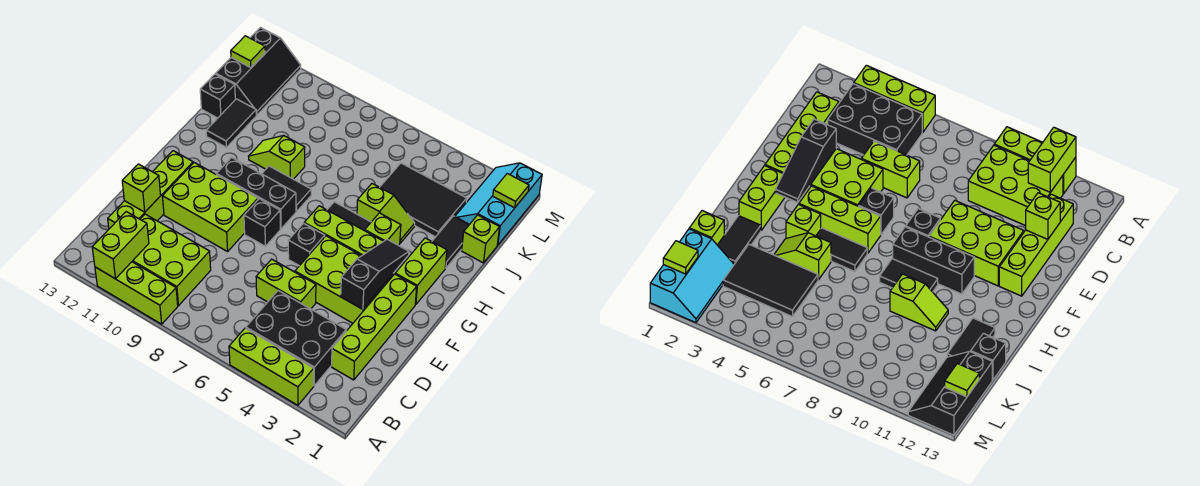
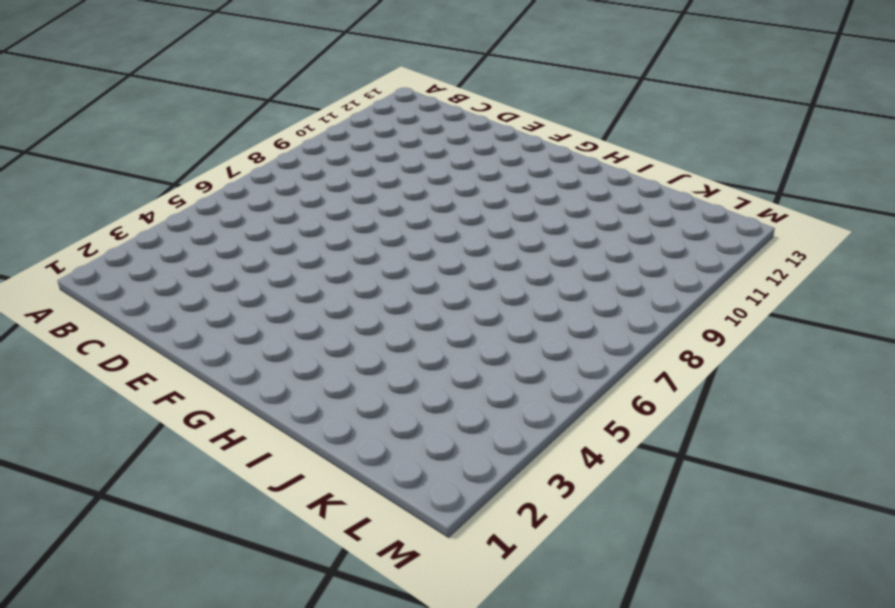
none -> lime 1x3 brick [229,328,314,405]
none -> lime 1x3 brick [95,262,178,324]
none -> black 2x3 brick [246,291,346,386]
none -> lime 2x3 brick [132,214,211,306]

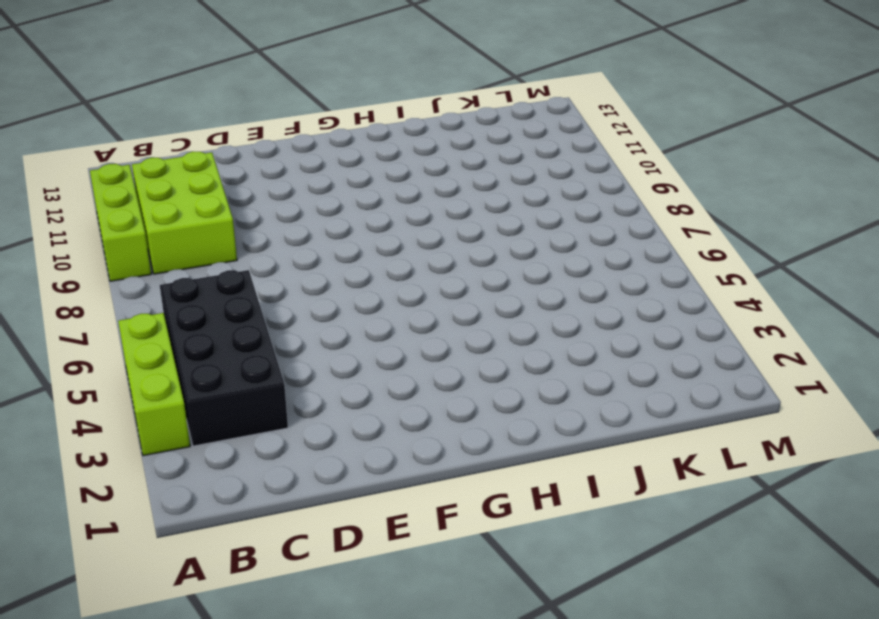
black 2x4 brick [160,270,288,446] -> black 2x3 brick [246,291,346,386]
none -> lime 1x4 brick [332,274,417,380]
none -> lime 1x4 brick [108,151,193,229]
none -> lime 1x2 brick [256,259,316,309]
none -> lime 2x3 brick [295,236,393,323]

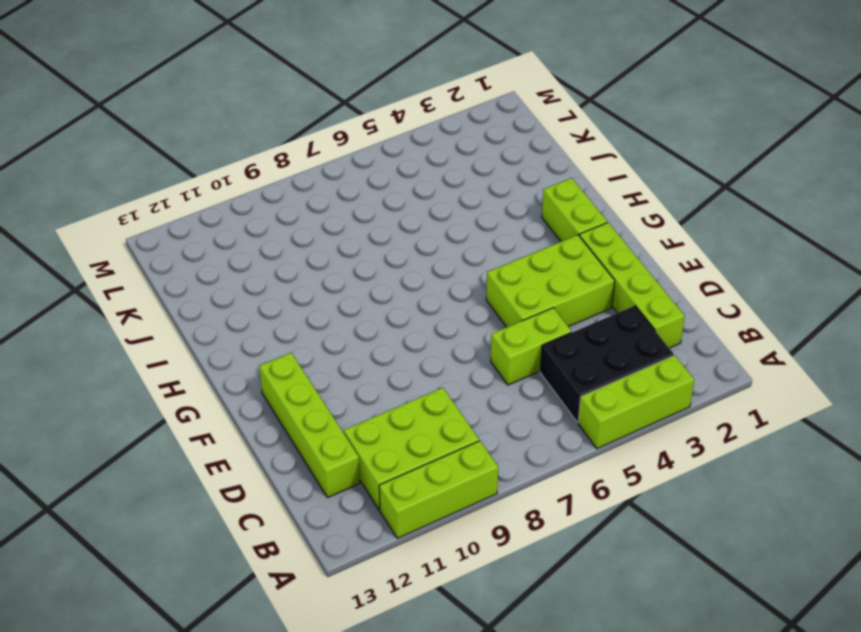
none -> lime 2x3 brick [162,163,258,252]
none -> black 1x1 brick [288,223,325,266]
none -> black 1x1 brick [244,199,280,246]
none -> lime 1x3 brick [304,206,383,256]

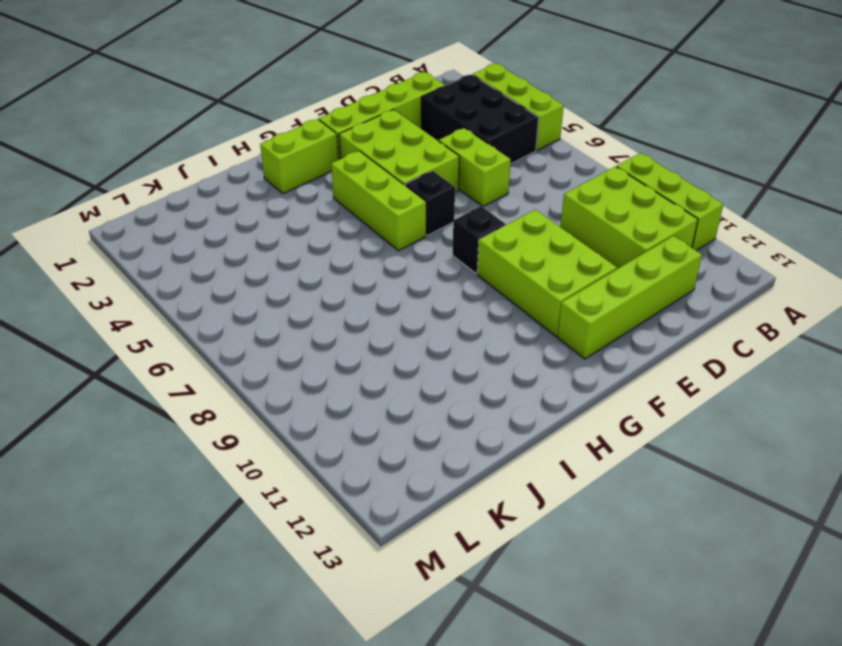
none -> black 1x3 brick [216,158,296,229]
none -> lime 1x1 brick [365,213,401,246]
none -> black 1x2 tile [327,202,371,231]
none -> black 1x2 tile [262,166,311,212]

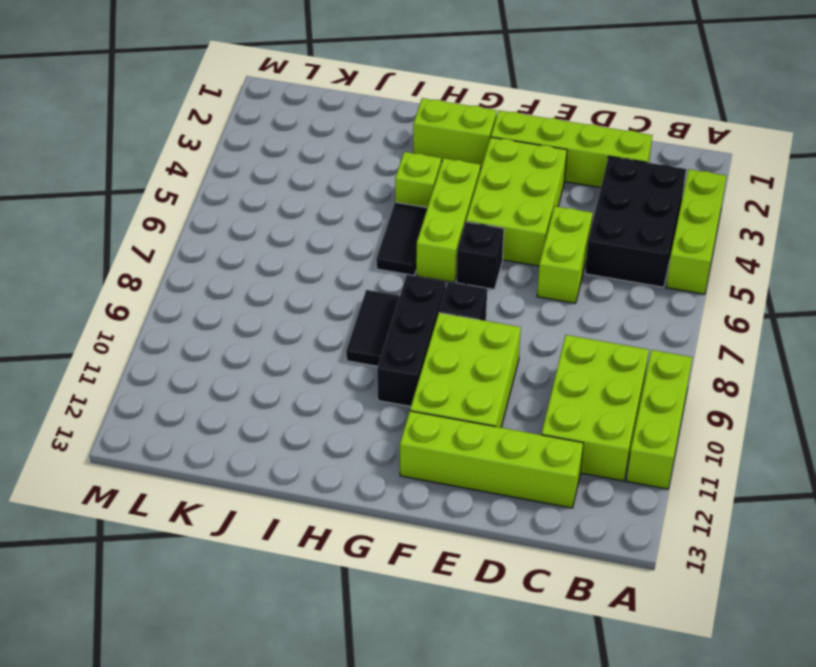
none -> black 1x2 tile [432,216,469,268]
none -> lime 1x2 slope [357,184,415,243]
none -> lime 1x2 slope [248,136,305,179]
none -> black 1x2 tile [206,99,256,147]

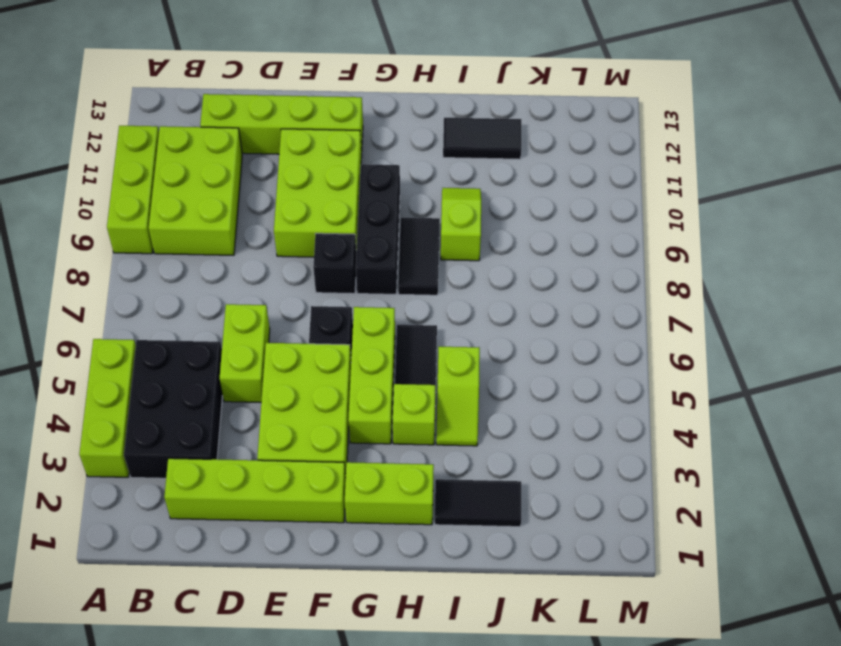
none -> lime 1x1 brick [462,215,500,263]
none -> black 2x3 tile [380,163,467,237]
none -> black 1x1 brick [200,74,235,118]
none -> cyan 2x3 slope [455,163,542,245]

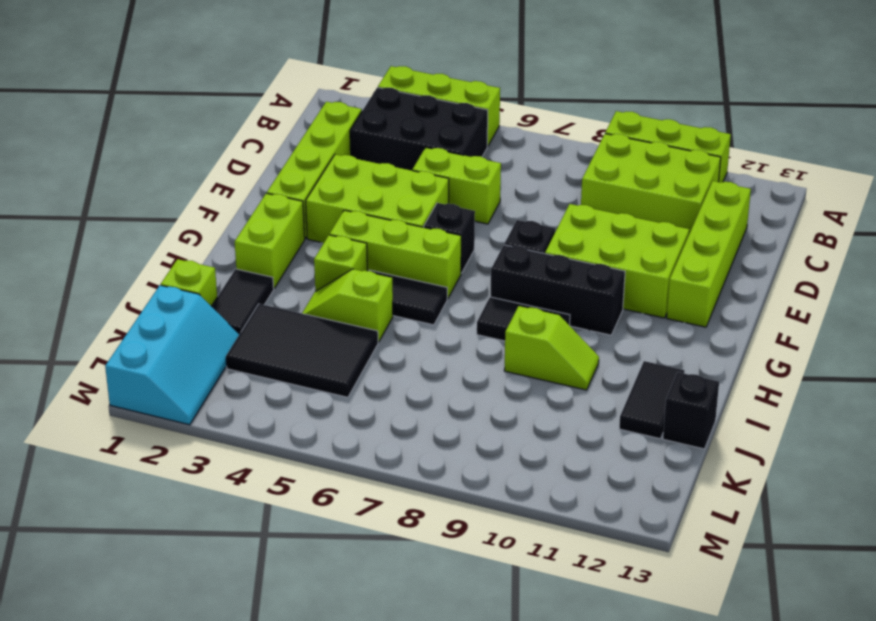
none -> black 2x3 slope [216,28,301,115]
none -> lime 1x2 brick [92,212,149,279]
none -> lime 1x1 brick [122,164,161,212]
none -> black 1x3 slope [341,239,409,309]

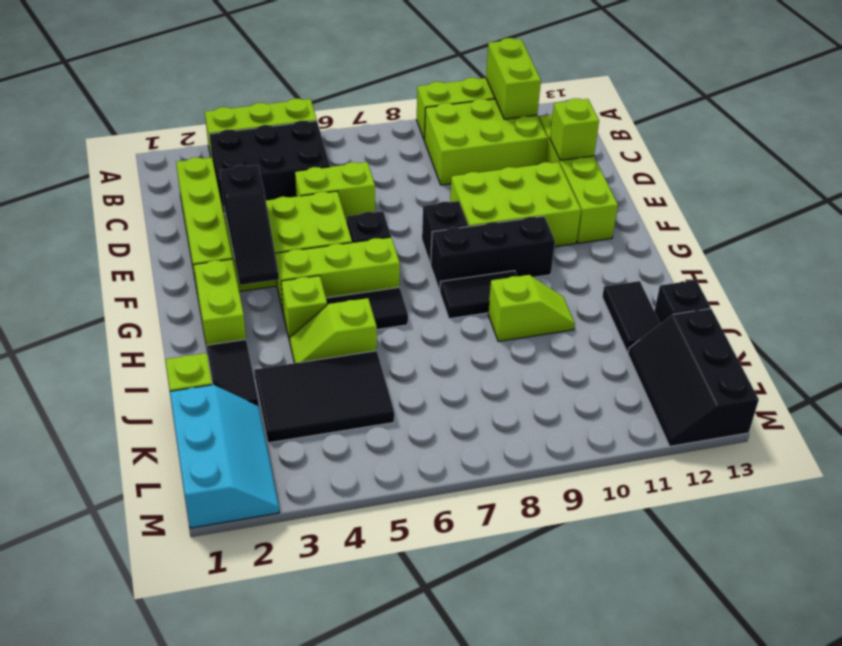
none -> lime 1x1 tile [493,174,529,208]
none -> lime 1x1 tile [231,36,265,67]

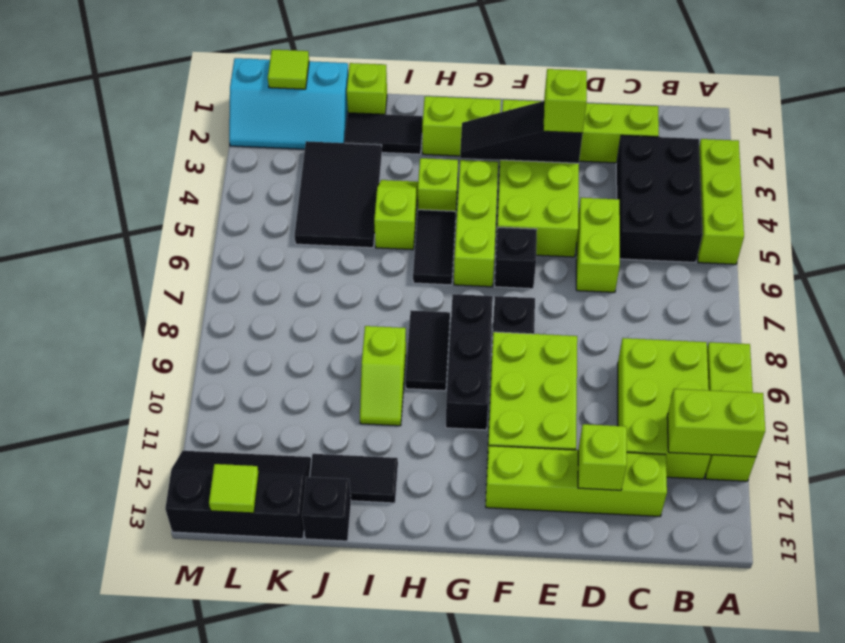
lime 1x1 brick [543,69,587,133] -> none

